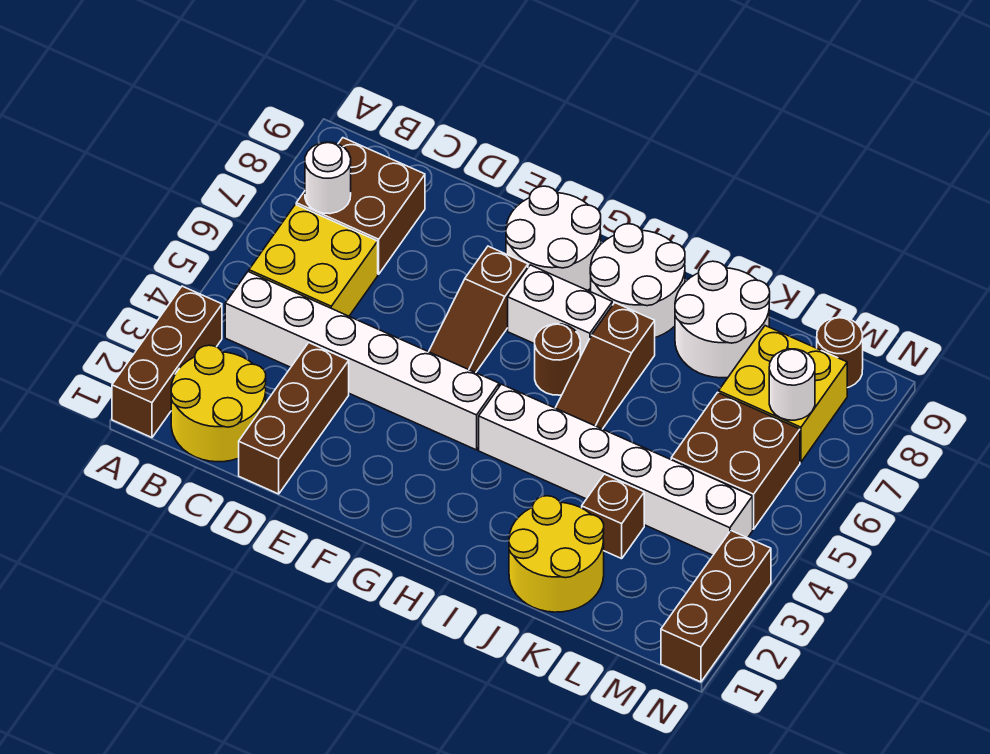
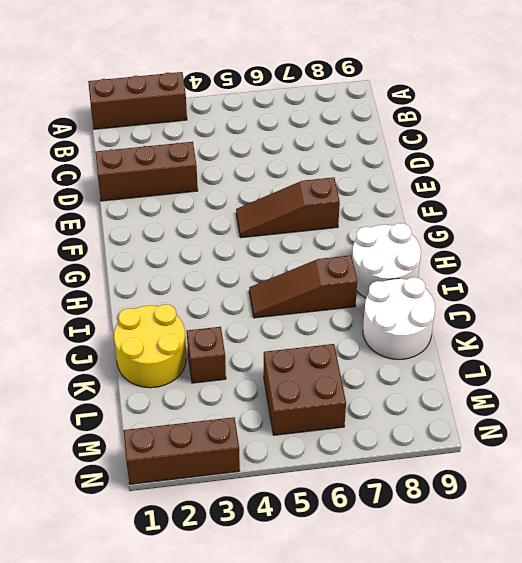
none -> yellow 2x2 round brick [171,345,266,462]
none -> white 1x6 brick [225,272,499,450]
none -> yellow 2x2 brick [249,204,378,316]

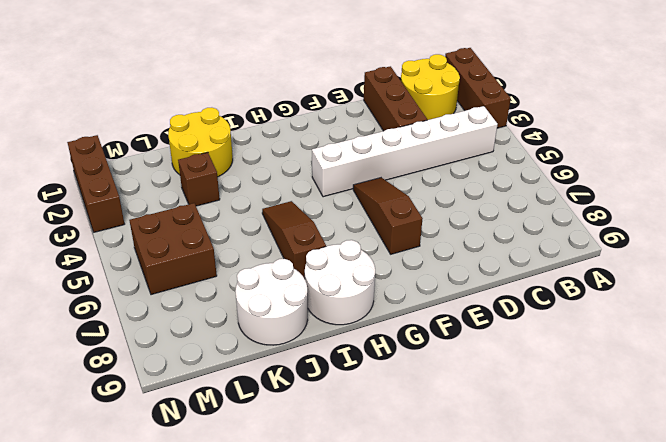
none -> yellow 2x2 brick [249,204,378,316]
none -> brown 2x2 brick [296,138,425,274]
none -> white 2x2 round brick [506,186,601,290]

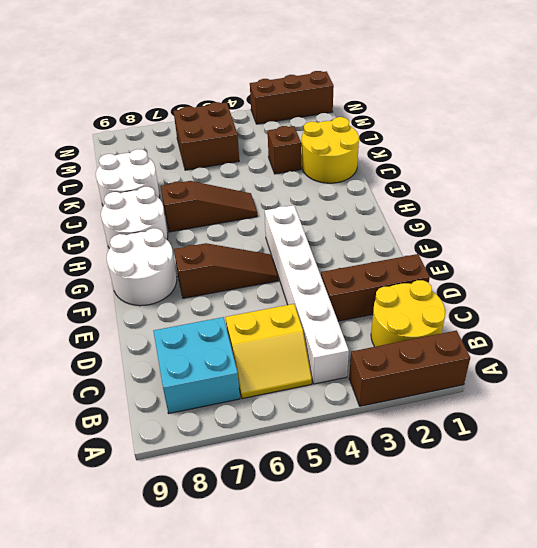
yellow 2x2 slope [226,304,312,399] -> yellow 2x2 brick [249,204,378,316]
cyan 2x2 brick [153,317,240,413] -> brown 2x2 brick [296,138,425,274]
none -> white 1x2 brick [508,265,612,357]
none -> white 1x6 brick [479,384,753,555]
none -> brown 1x1 round brick [535,324,580,395]

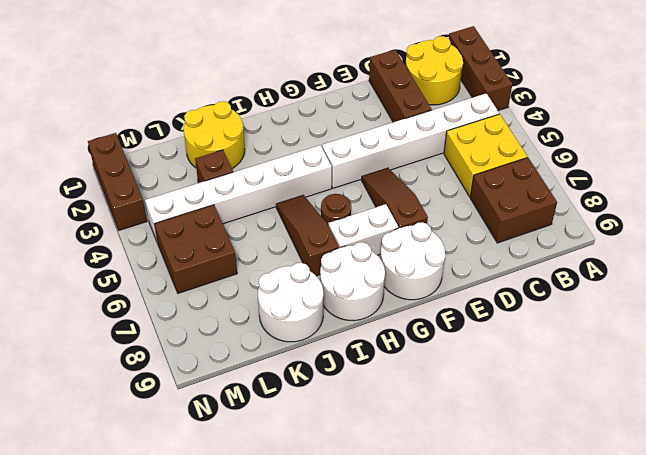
none -> yellow 2x2 brick [719,326,847,462]
none -> brown 1x1 round brick [817,317,863,388]
none -> white 1x1 round brick [305,142,351,214]

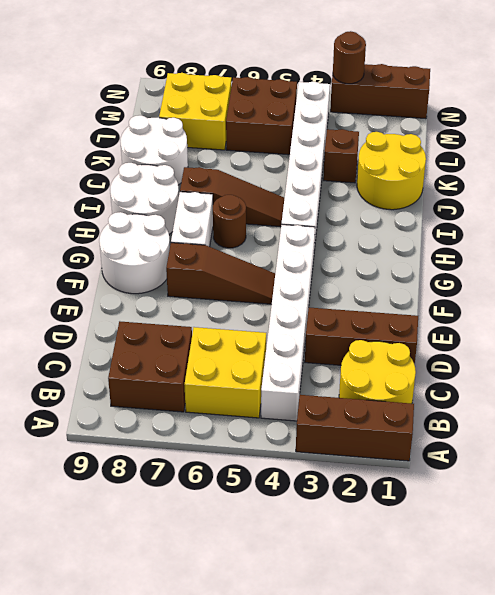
brown 1x1 round brick [333,31,366,84] -> brown 1x1 round brick moved to [817,317,863,388]
none -> white 1x1 round brick [305,142,351,214]
none -> white 1x1 round brick [769,349,815,420]

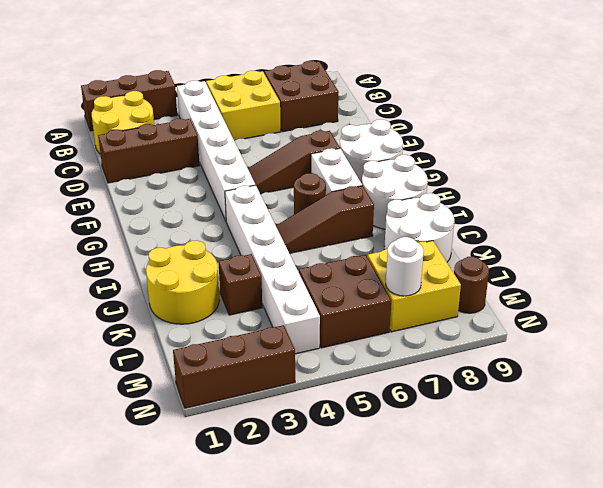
none -> white 1x1 round brick [305,142,351,214]

